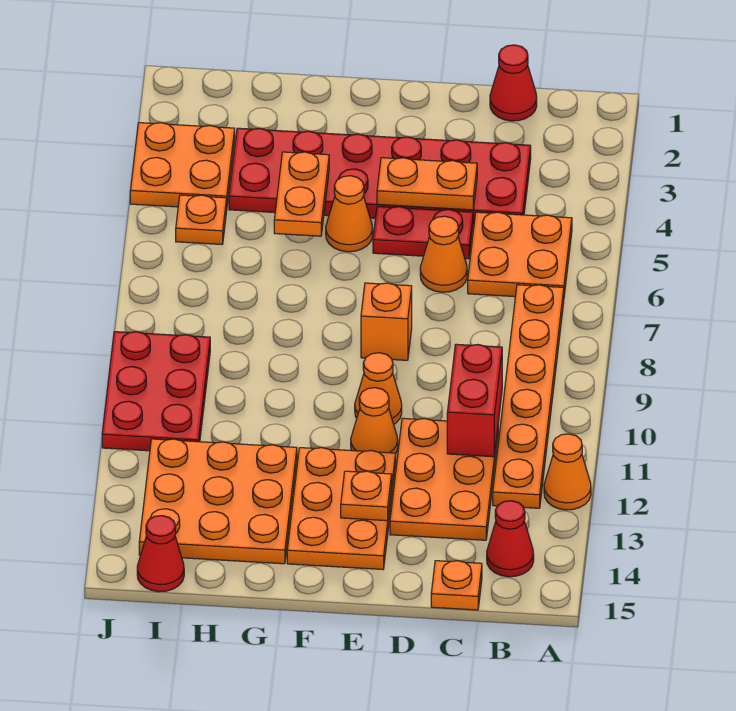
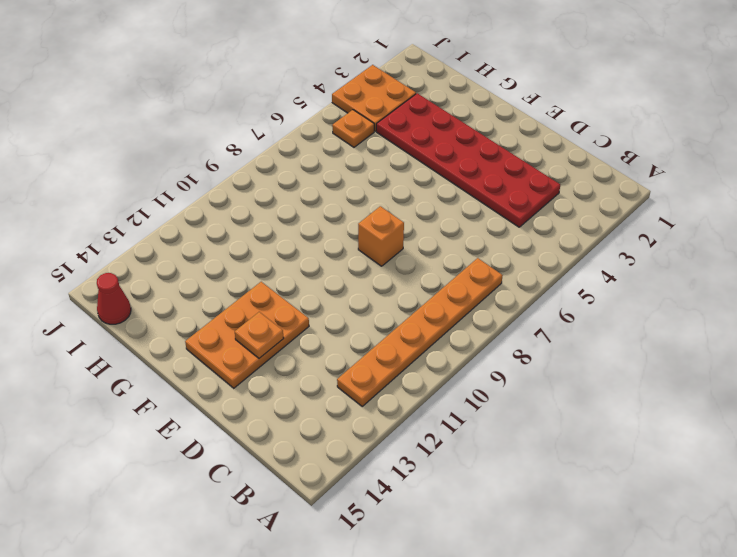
none -> orange 1x1 cone [544,434,591,510]
none -> orange 2x2 plate [468,212,572,297]
none -> red 1x1 cone [487,501,534,577]

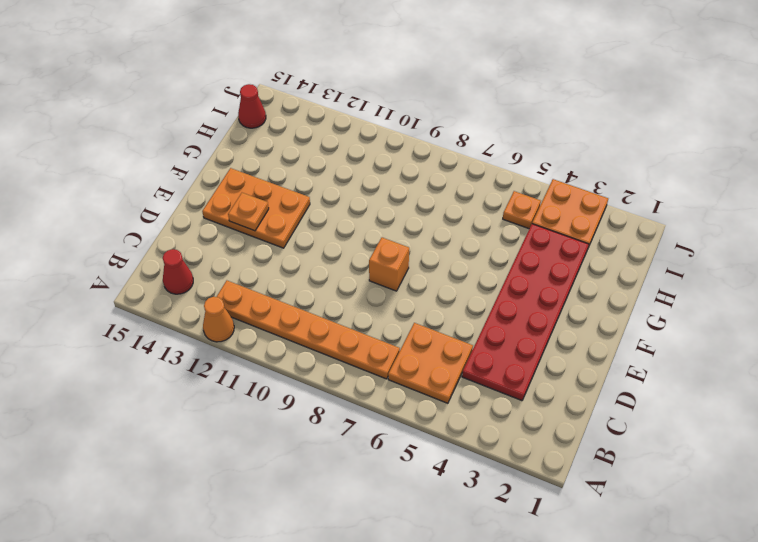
none -> red 1x1 cone [490,45,537,121]
none -> orange 2x3 plate [390,418,498,540]
none -> orange 1x1 plate [431,561,482,610]

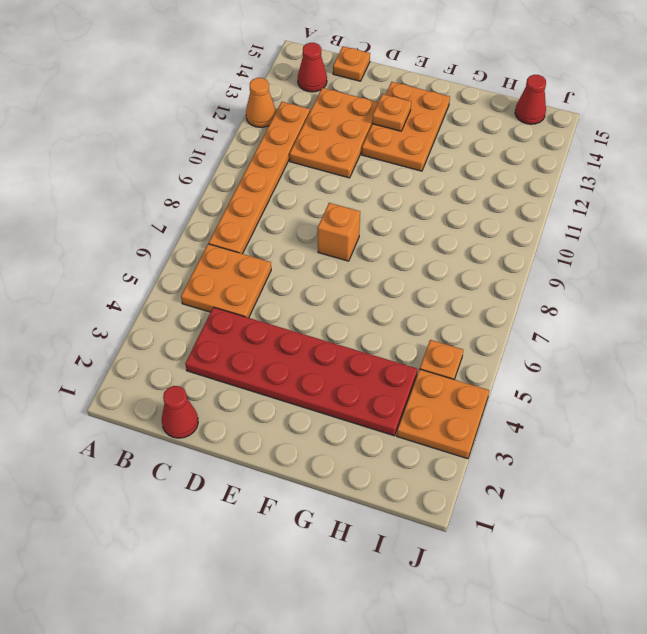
none -> red 1x2 plate [373,207,473,259]
none -> orange 1x1 cone [420,216,467,292]
none -> orange 1x1 cone [355,353,402,424]

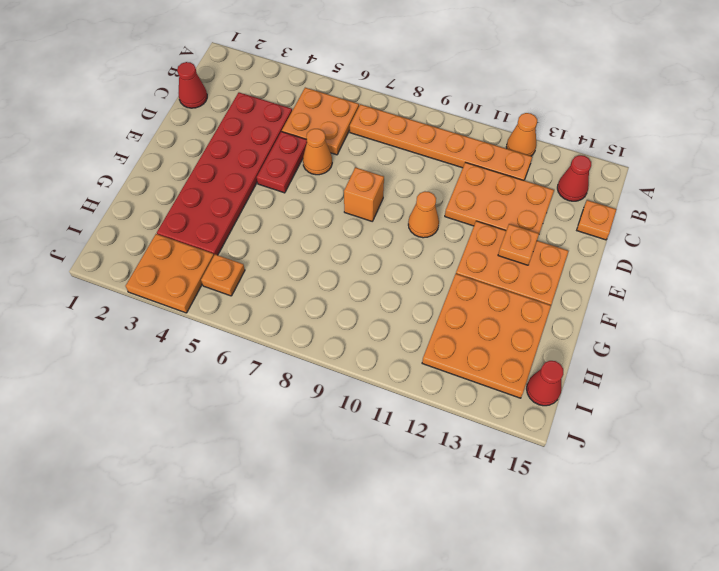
none -> orange 1x1 cone [351,388,398,453]
none -> orange 1x1 cone [326,176,373,252]
none -> red 2x3 plate [102,332,210,451]

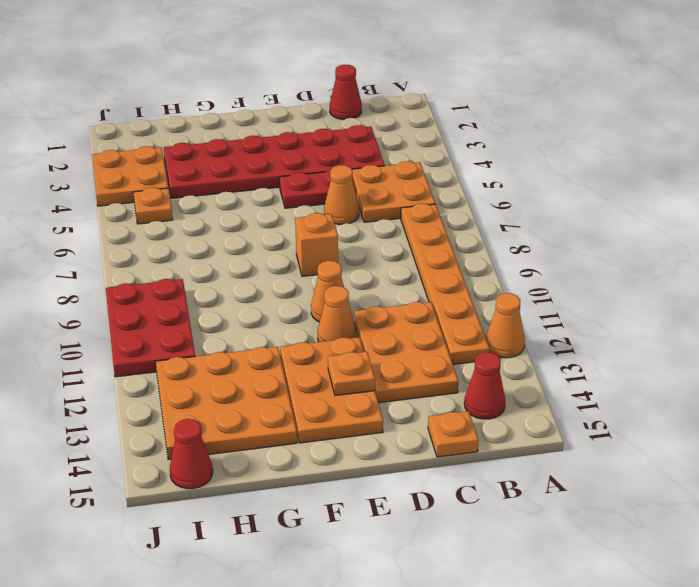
none -> orange 1x1 cone [326,176,373,252]
none -> red 1x2 brick [447,344,502,457]
none -> orange 1x2 plate [377,158,477,210]

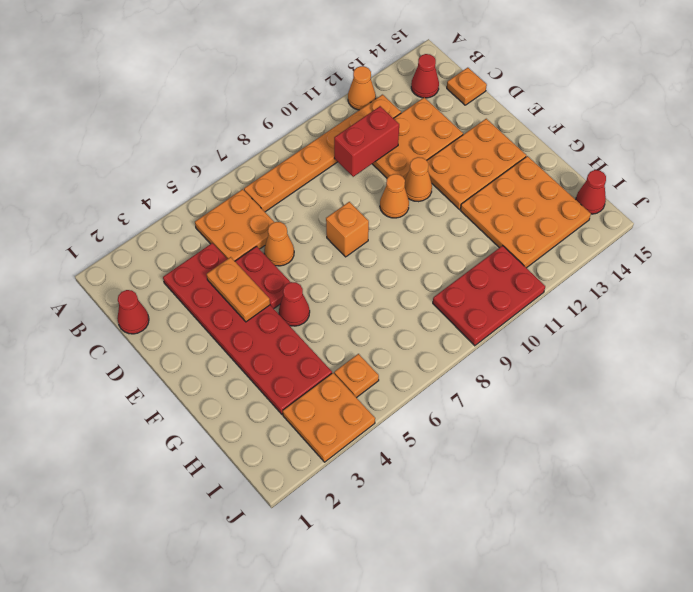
red 1x1 cone [279,282,310,326] -> orange 1x1 cone [326,176,373,252]
none -> orange 1x1 plate [341,471,392,521]
none -> orange 1x2 plate [274,152,329,236]

